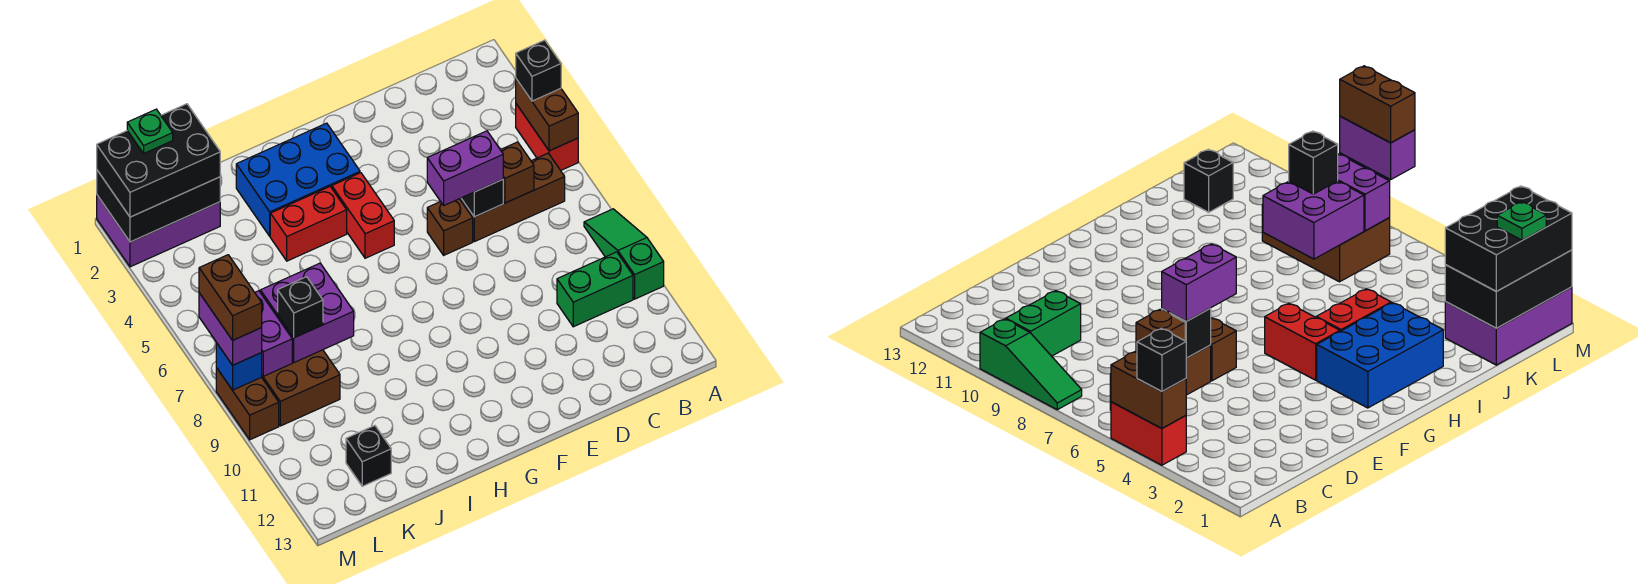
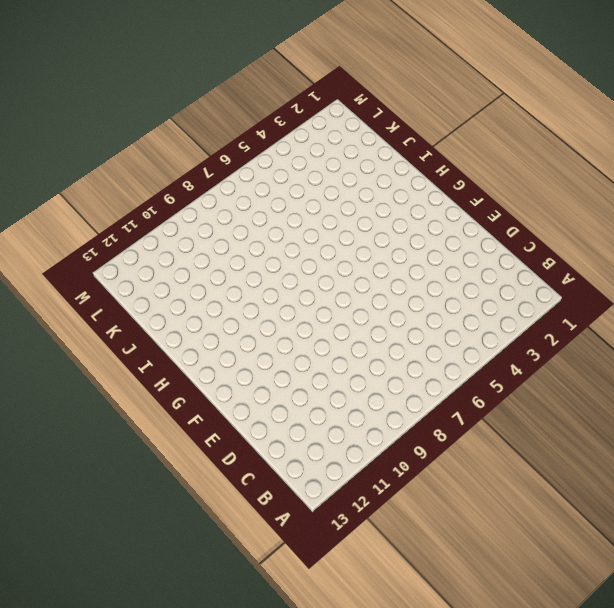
none -> red 1x2 brick [516,104,578,170]
none -> green 1x3 slope [584,209,664,299]
none -> brown 1x3 brick [460,153,565,242]

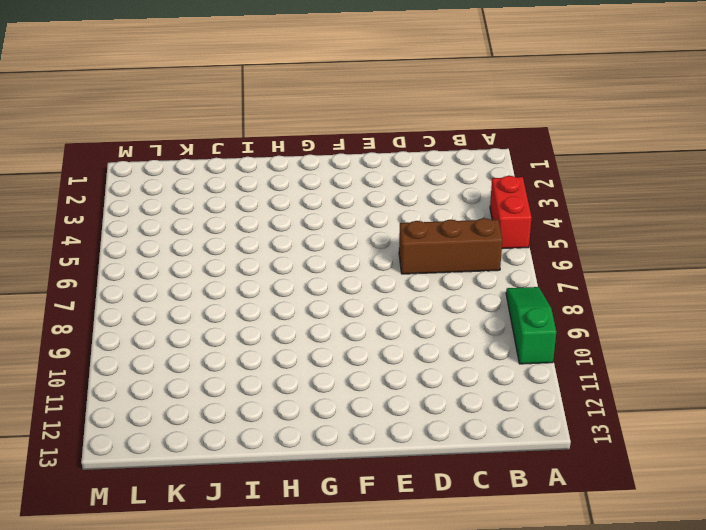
none -> green 1x2 brick [557,252,633,327]
none -> brown 1x1 brick [427,199,473,255]
none -> blue 2x3 brick [236,123,360,236]

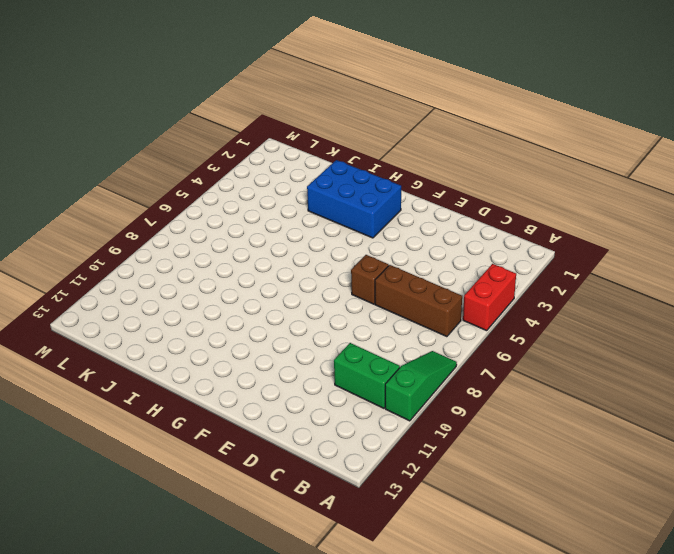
none -> red 1x2 brick [332,173,394,258]
none -> red 1x2 brick [270,187,347,261]
none -> purple 2x3 brick [97,195,220,267]

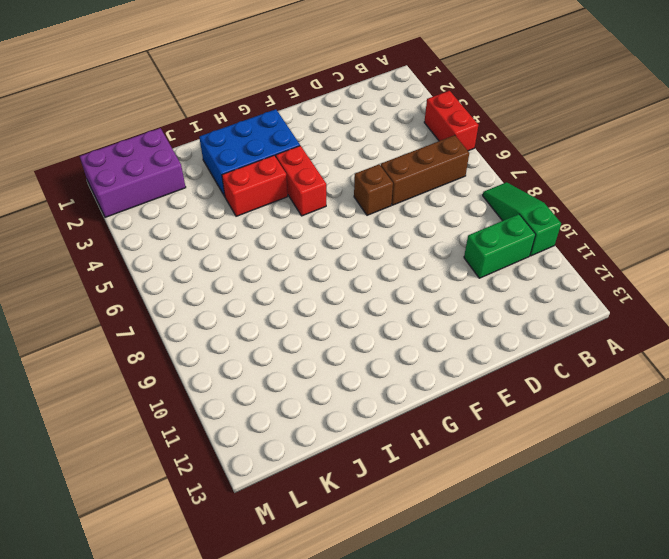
none -> brown 2x3 brick [262,350,340,426]
none -> black 1x1 brick [346,426,391,486]
none -> brown 1x2 brick [216,368,279,440]

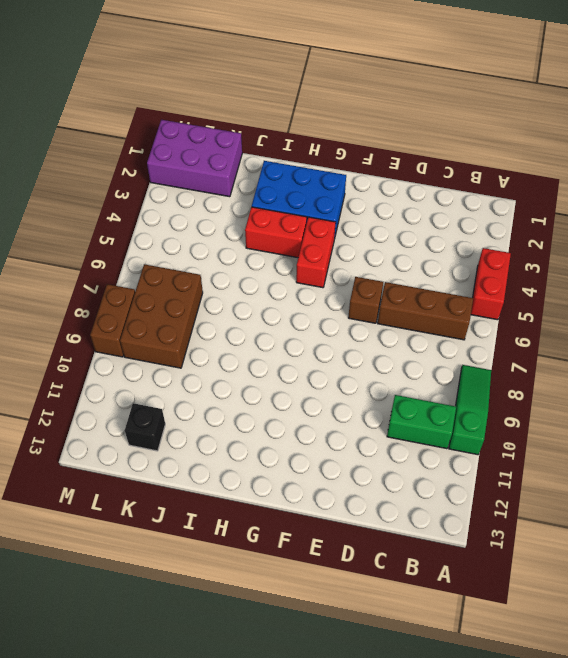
none -> brown 1x2 brick [516,79,578,151]
none -> brown 1x1 brick [501,142,534,203]
none -> black 1x1 brick [461,179,503,217]

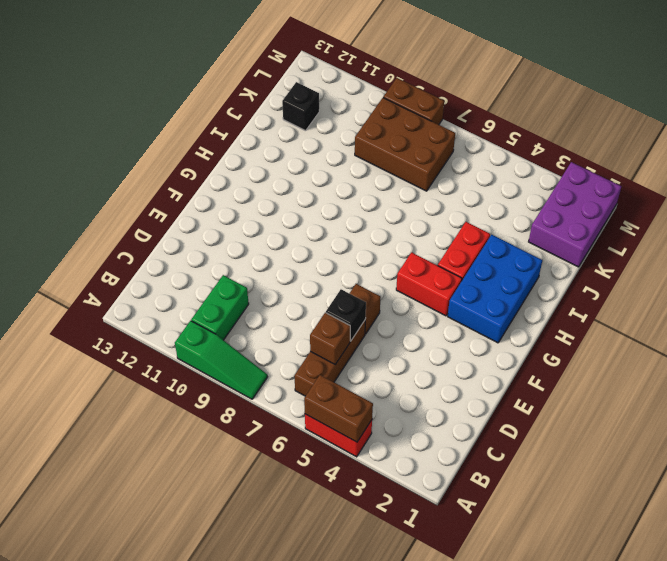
none -> purple 2x2 brick [260,263,354,363]
none -> black 2x3 brick [97,170,220,242]
none -> purple 1x2 brick [255,291,292,376]

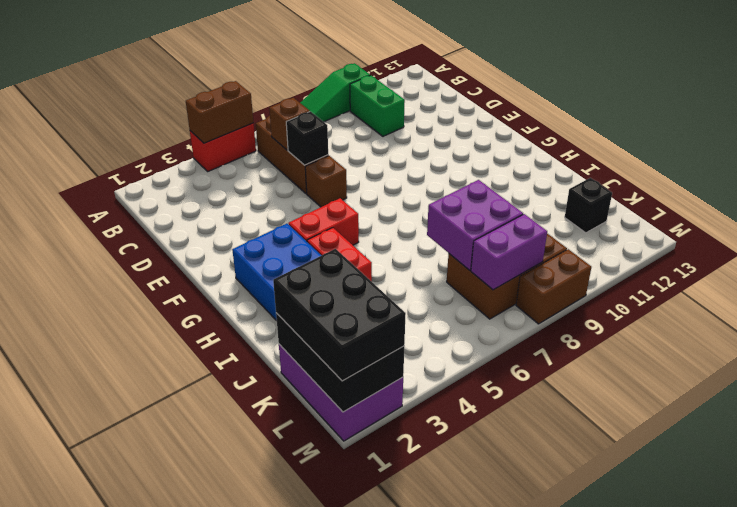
none -> blue 1x1 brick [216,343,262,390]
none -> black 1x1 brick [516,40,561,101]
none -> purple 1x2 brick [427,131,503,205]

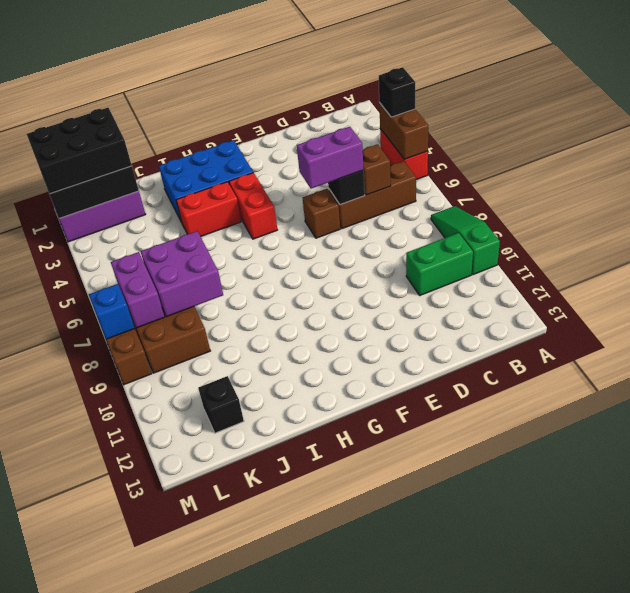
none -> black 1x1 brick [278,277,323,338]
none -> purple 1x2 brick [199,293,262,365]
none -> green 1x1 plate [127,109,173,153]

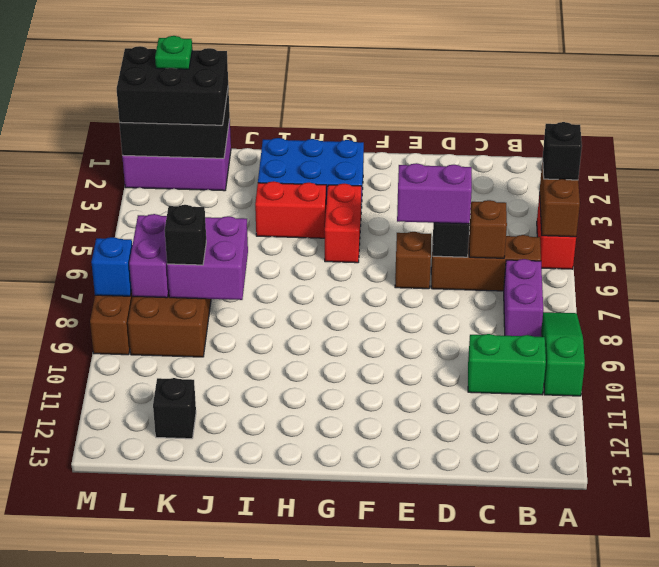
purple 1x2 brick [504,259,543,337] -> purple 1x2 brick moved to [199,293,262,365]
none -> brown 1x2 brick [199,255,262,340]

